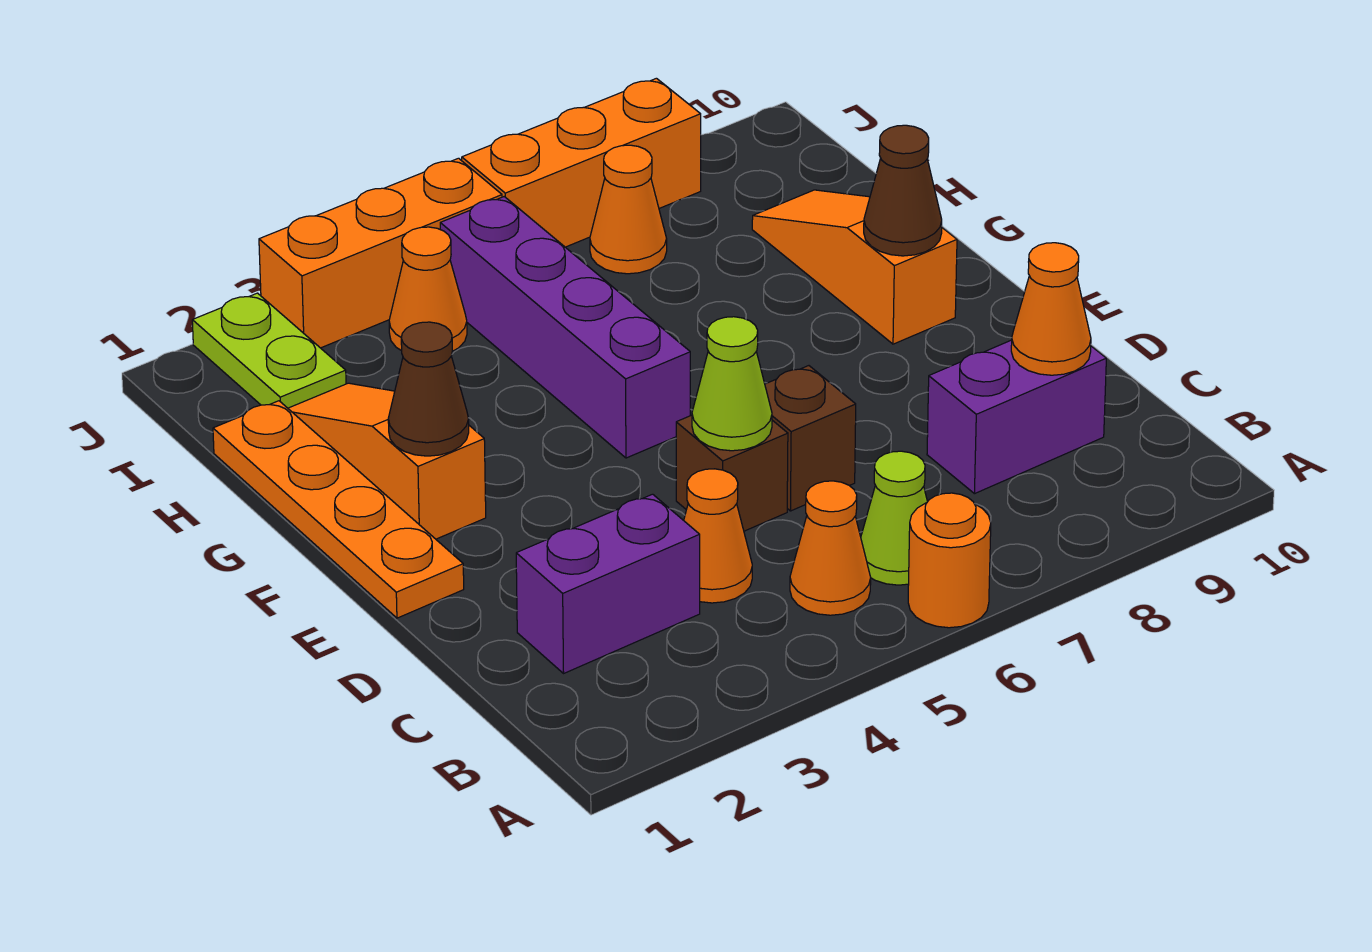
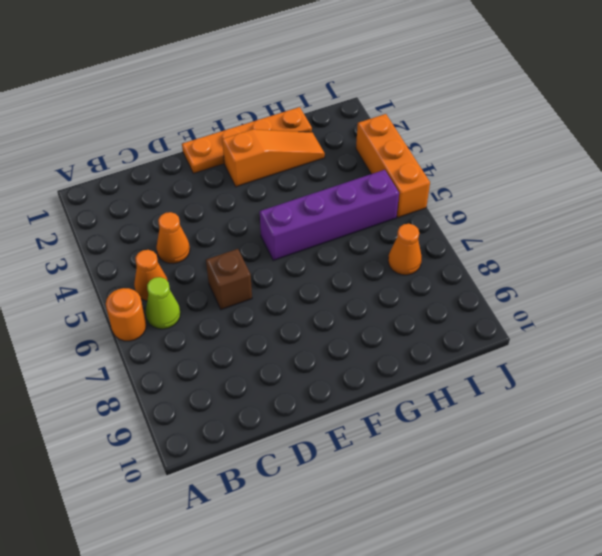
none -> purple 1x2 brick [516,494,700,673]
none -> purple 1x2 brick [927,340,1106,494]
none -> brown 1x1 brick [676,415,788,531]

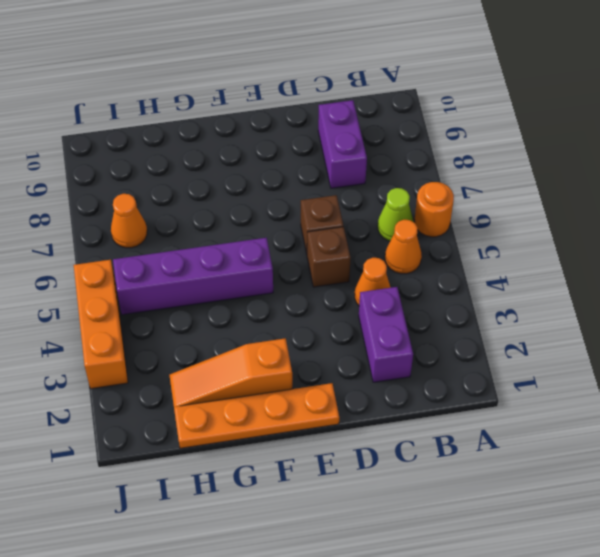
none -> orange 1x3 slope [752,190,957,344]
none -> lime 1x2 plate [192,293,346,408]
none -> orange 1x1 cone [389,227,467,351]

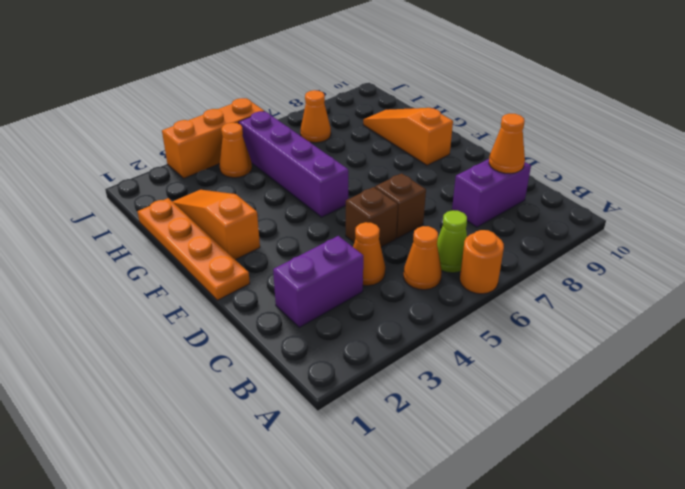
none -> lime 1x2 plate [192,293,346,408]
none -> orange 1x3 brick [462,78,701,247]
none -> lime 1x1 cone [692,317,772,451]

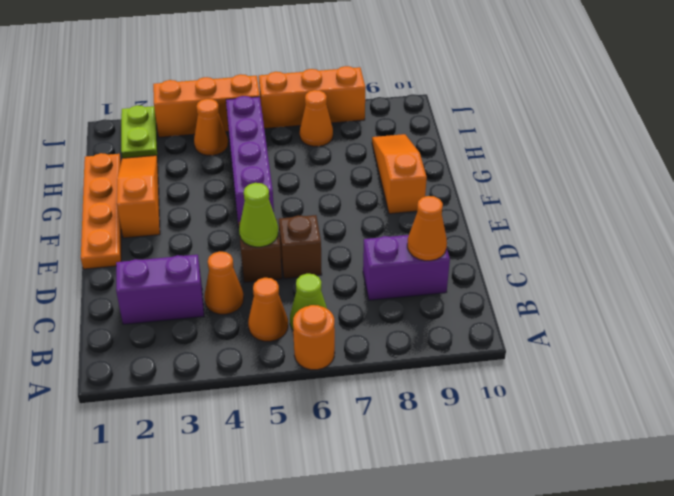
none -> brown 1x1 cone [388,322,469,456]
none -> brown 1x1 cone [864,125,942,256]

